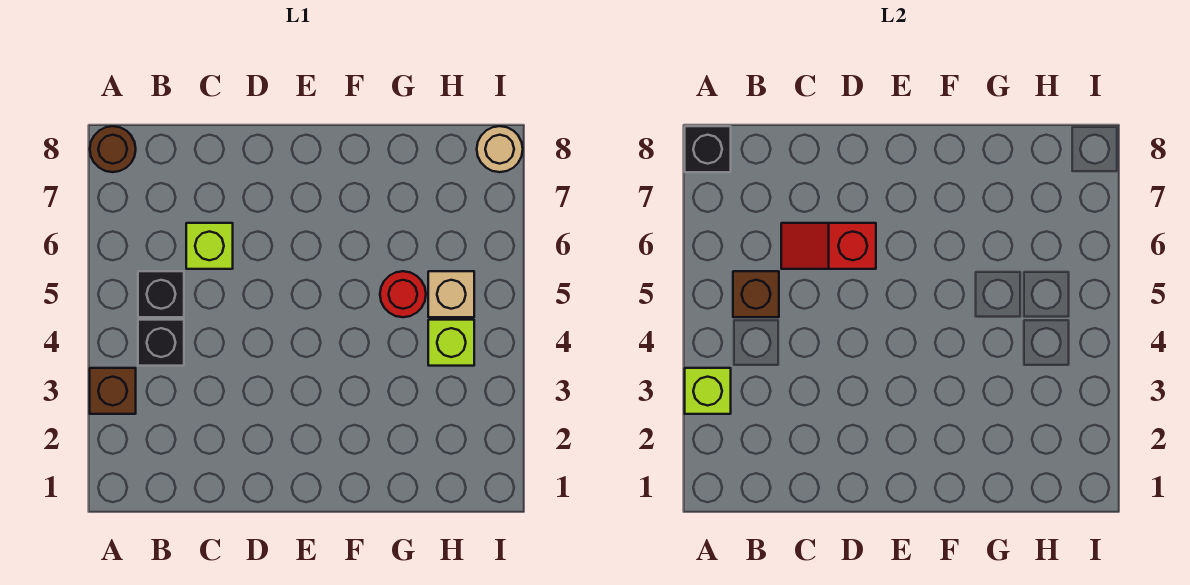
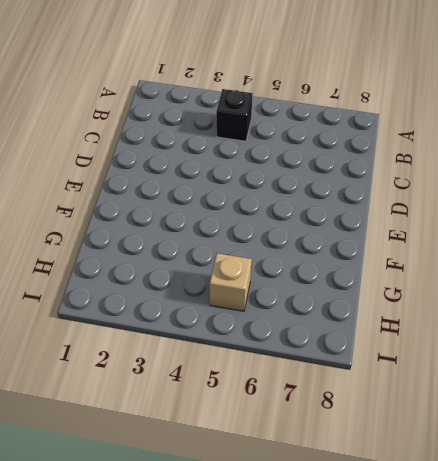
none -> brown 1x1 brick [90,368,136,414]
none -> brown 1x1 round brick [90,126,136,172]
none -> black 1x1 brick [138,271,184,317]

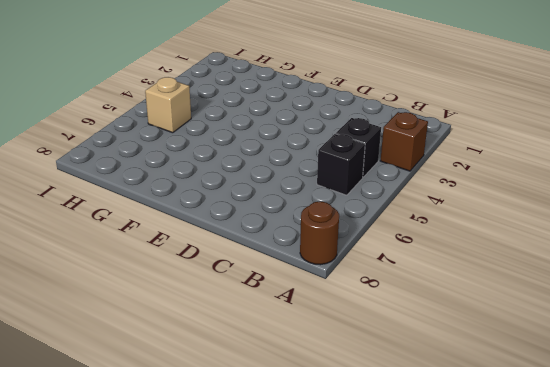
none -> lime 1x1 brick [186,223,233,269]
none -> red 1x1 round brick [380,271,426,317]
none -> lime 1x1 brick [428,320,474,366]

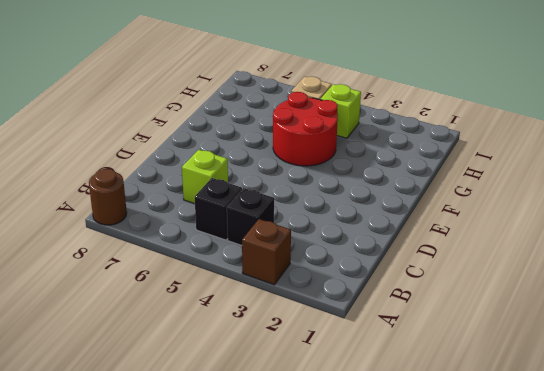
red 2x2 round brick [273,92,338,166] -> red 1x1 round brick [380,271,426,317]
none -> tan 1x1 round brick [477,126,523,172]
none -> lime 1x1 brick [685,368,731,414]
none -> black 1x1 brick [685,126,731,172]

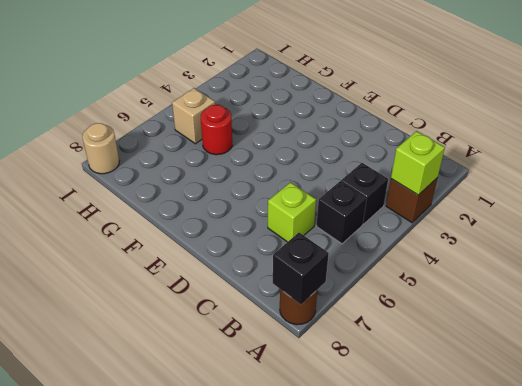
none -> lime 1x1 brick [428,320,474,366]
none -> brown 1x1 brick [733,271,779,317]
none -> red 1x2 slope [781,223,876,269]

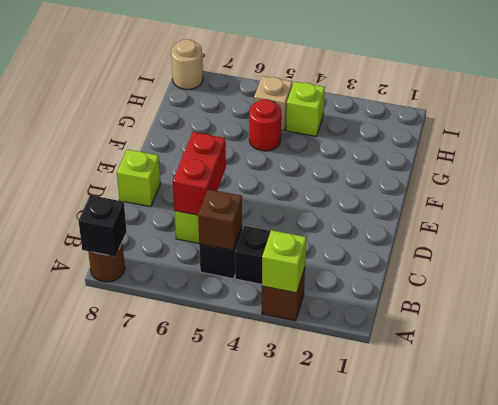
red 1x2 brick [173,132,226,215] -> red 1x2 slope [781,223,876,269]
lime 1x1 brick [117,149,161,207] -> none

